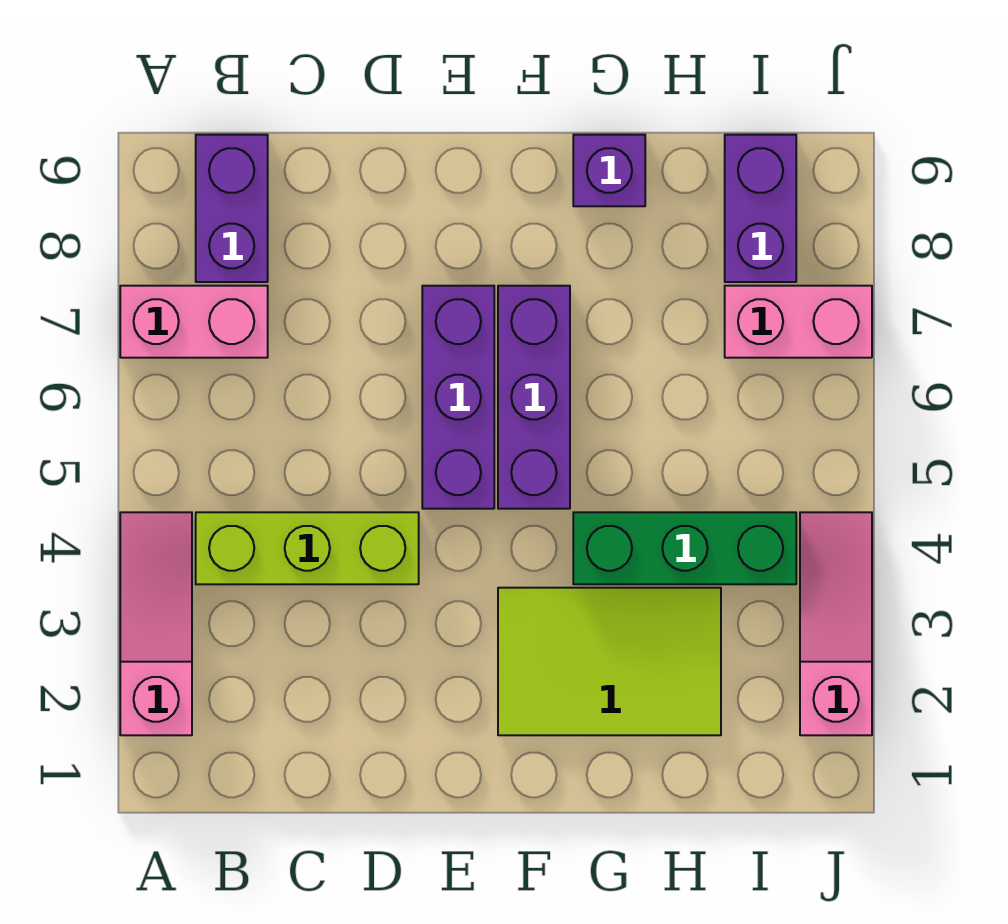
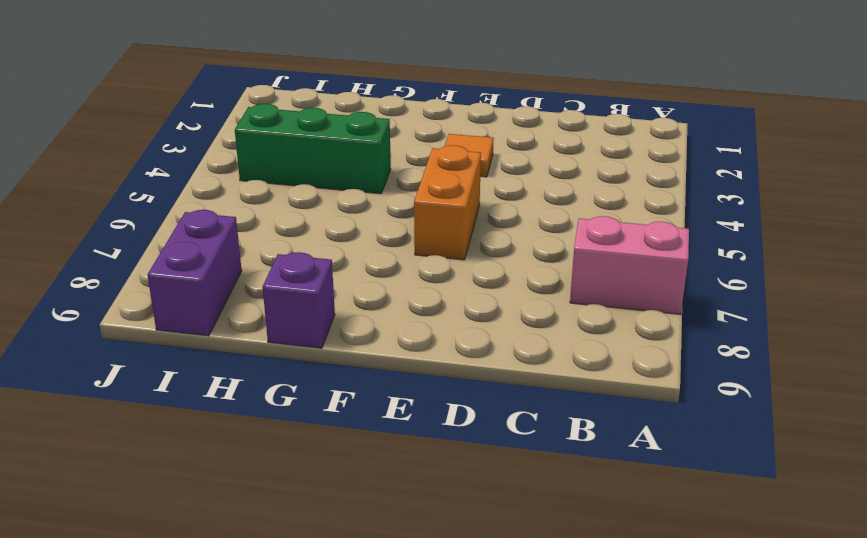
orange 1x1 tile [445,134,494,177] -> none
orange 1x2 brick [414,145,481,260] -> purple 1x3 brick [422,286,494,509]
none -> pink 1x3 slope [120,512,192,735]
none -> lime 1x3 brick [196,512,419,584]
none -> purple 1x2 brick [196,135,268,282]

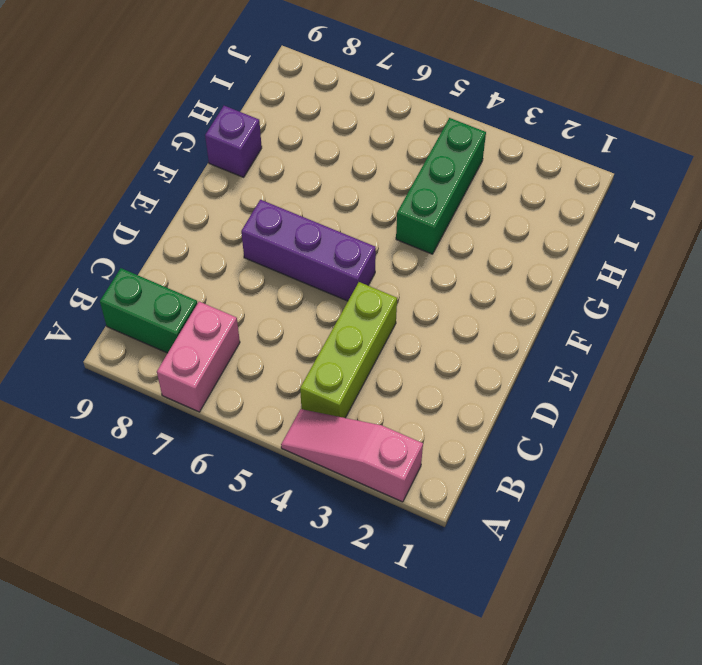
green 1x2 brick [100,268,198,353] -> purple 1x2 brick [196,135,268,282]
none -> lime 2x3 tile [498,588,721,735]
none -> purple 1x3 brick [498,286,570,509]
none -> pink 1x2 brick [725,286,872,358]

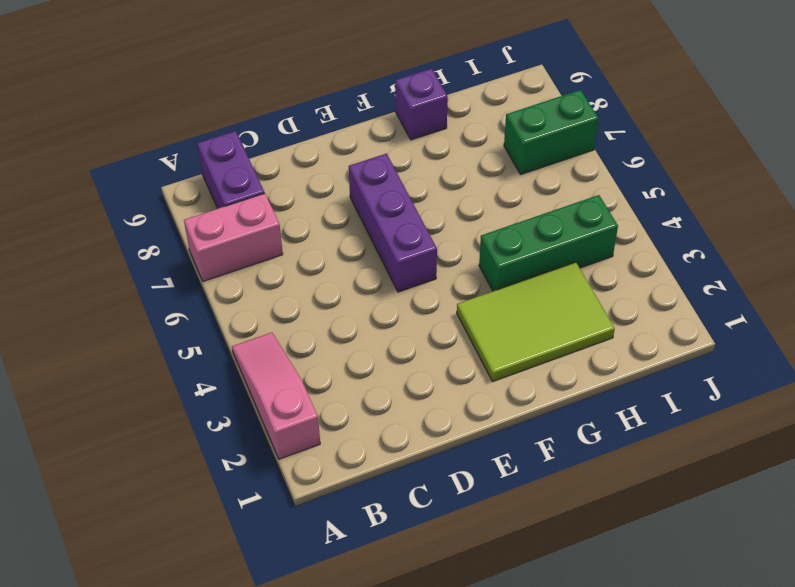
green 1x2 brick [504,90,599,174] -> pink 1x2 brick [725,286,872,358]
none -> lime 1x3 brick [196,512,419,584]
none -> purple 1x3 brick [498,286,570,509]
none -> purple 1x2 brick [725,135,796,282]

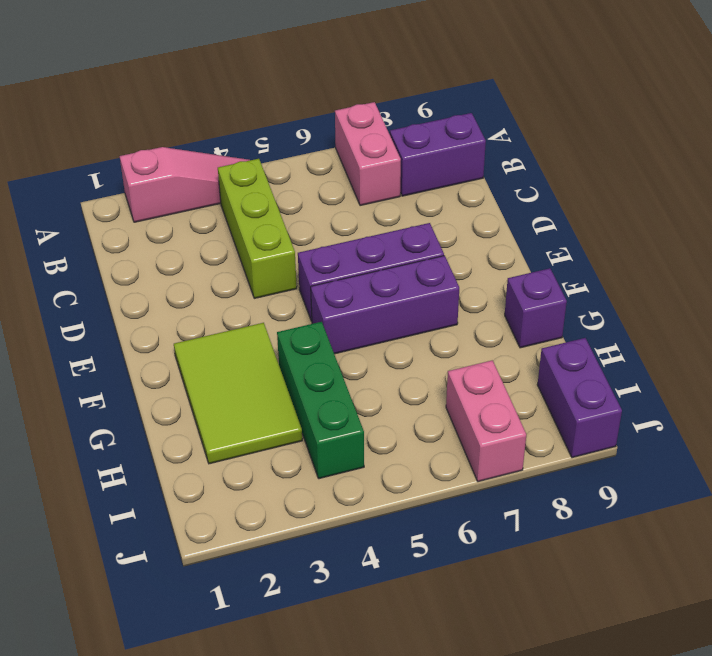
purple 1x2 brick [537,338,622,458] -> purple 1x2 brick turned to [725,135,796,282]
none -> pink 1x3 slope [800,512,872,735]

